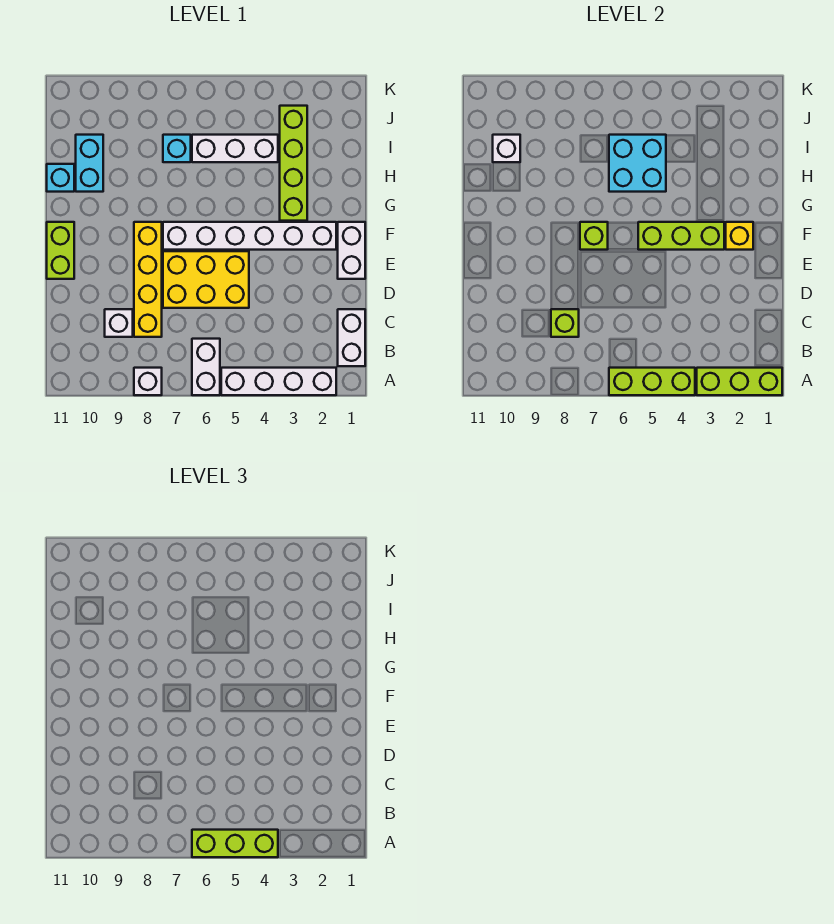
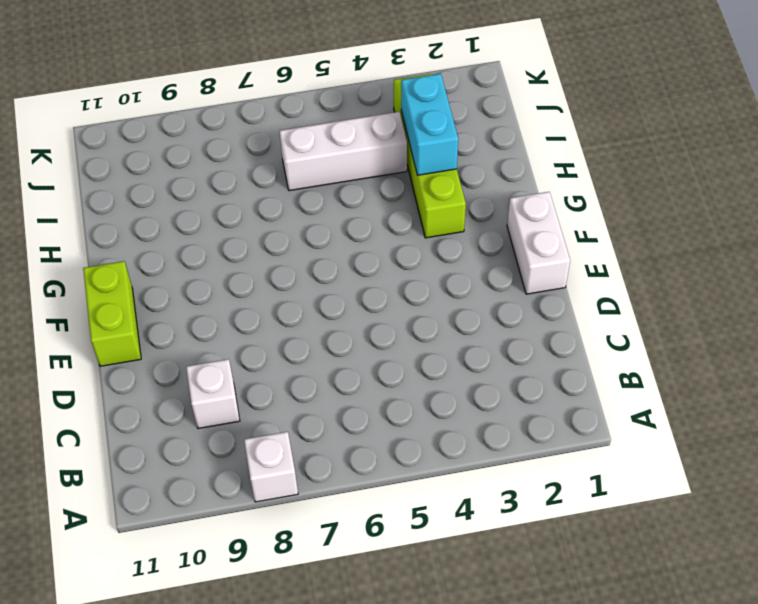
cyan 1x2 brick [401,74,458,175] -> cyan 1x2 brick moved to [76,135,103,192]
none -> white 1x4 brick [221,368,336,395]
none -> white 1x2 brick [192,339,220,395]
none -> white 1x2 brick [338,309,365,366]

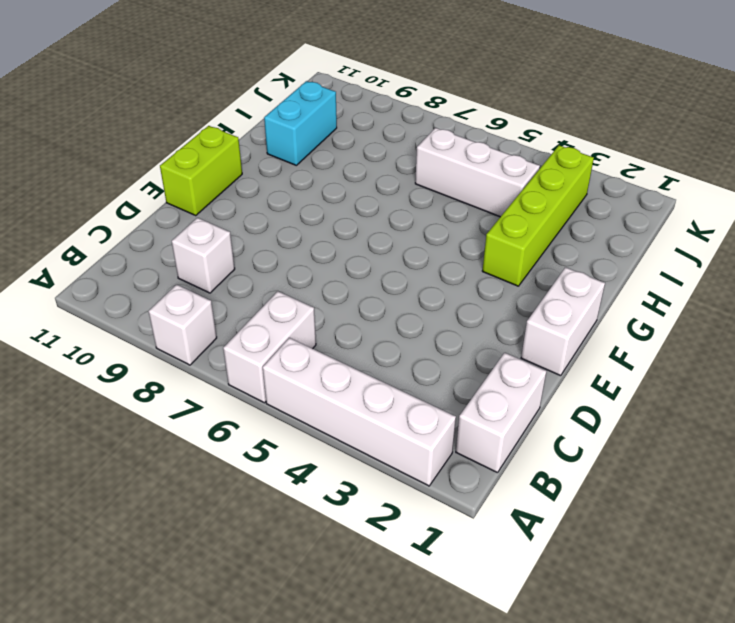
none -> yellow 1x4 brick [134,222,162,337]
none -> yellow 2x3 brick [163,251,249,308]
none -> white 1x6 brick [163,222,336,250]

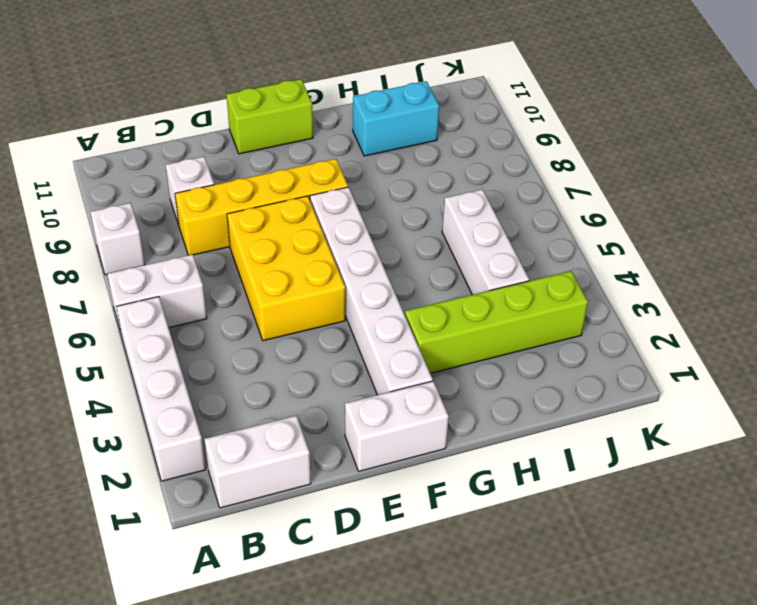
none -> cyan 1x1 brick [47,164,74,192]
none -> cyan 1x1 brick [163,135,191,162]
none -> lime 1x3 brick [697,368,782,395]

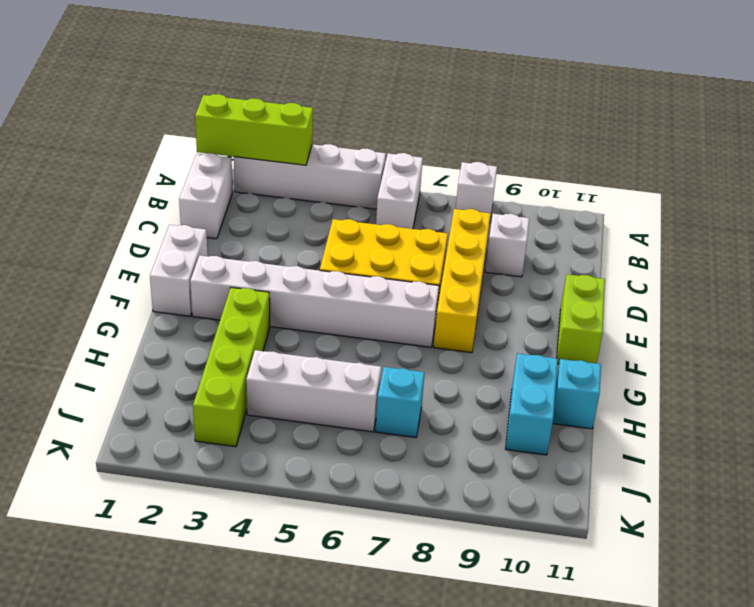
none -> lime 1x3 brick [609,368,695,395]
none -> lime 1x1 brick [551,309,579,337]
none -> yellow 1x1 brick [726,222,753,250]

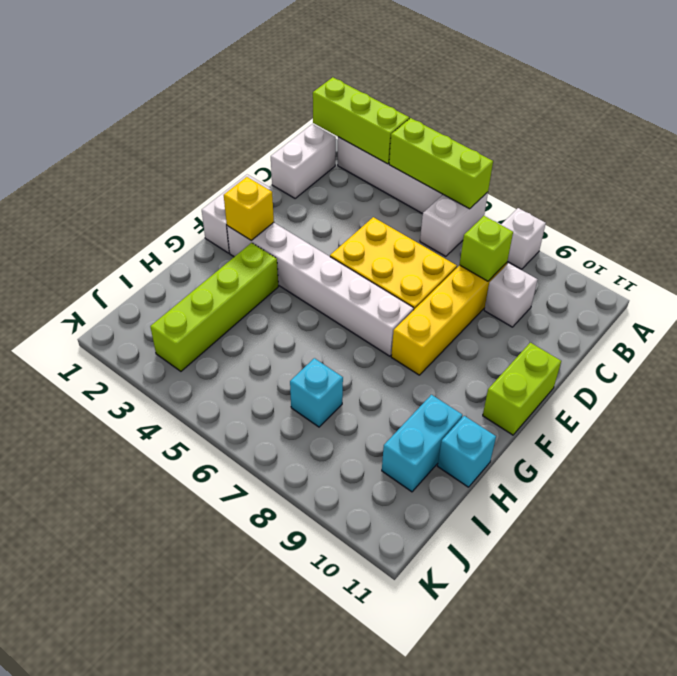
none -> white 1x3 brick [192,135,278,162]
none -> lime 1x3 brick [638,222,724,250]
none -> lime 1x1 brick [580,222,608,250]

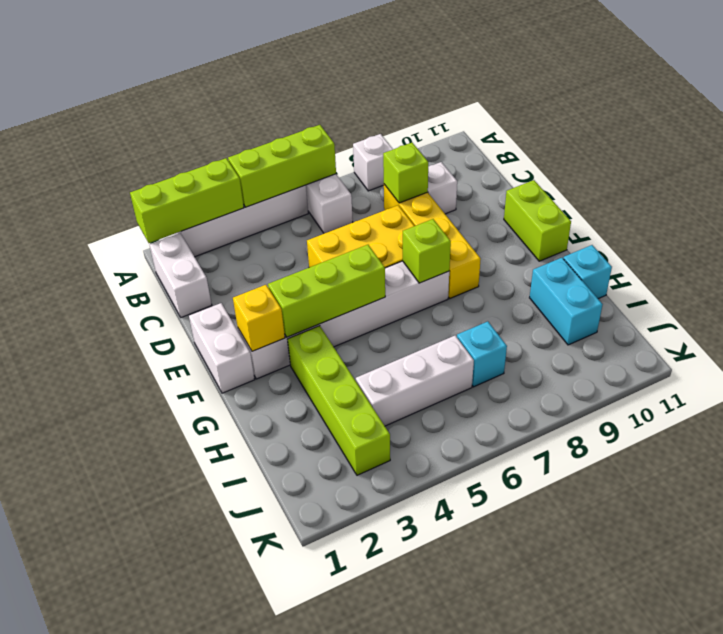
none -> cyan 2x2 brick [609,135,666,192]
none -> white 1x1 brick [493,135,520,162]
none -> lime 1x3 brick [192,830,278,857]

